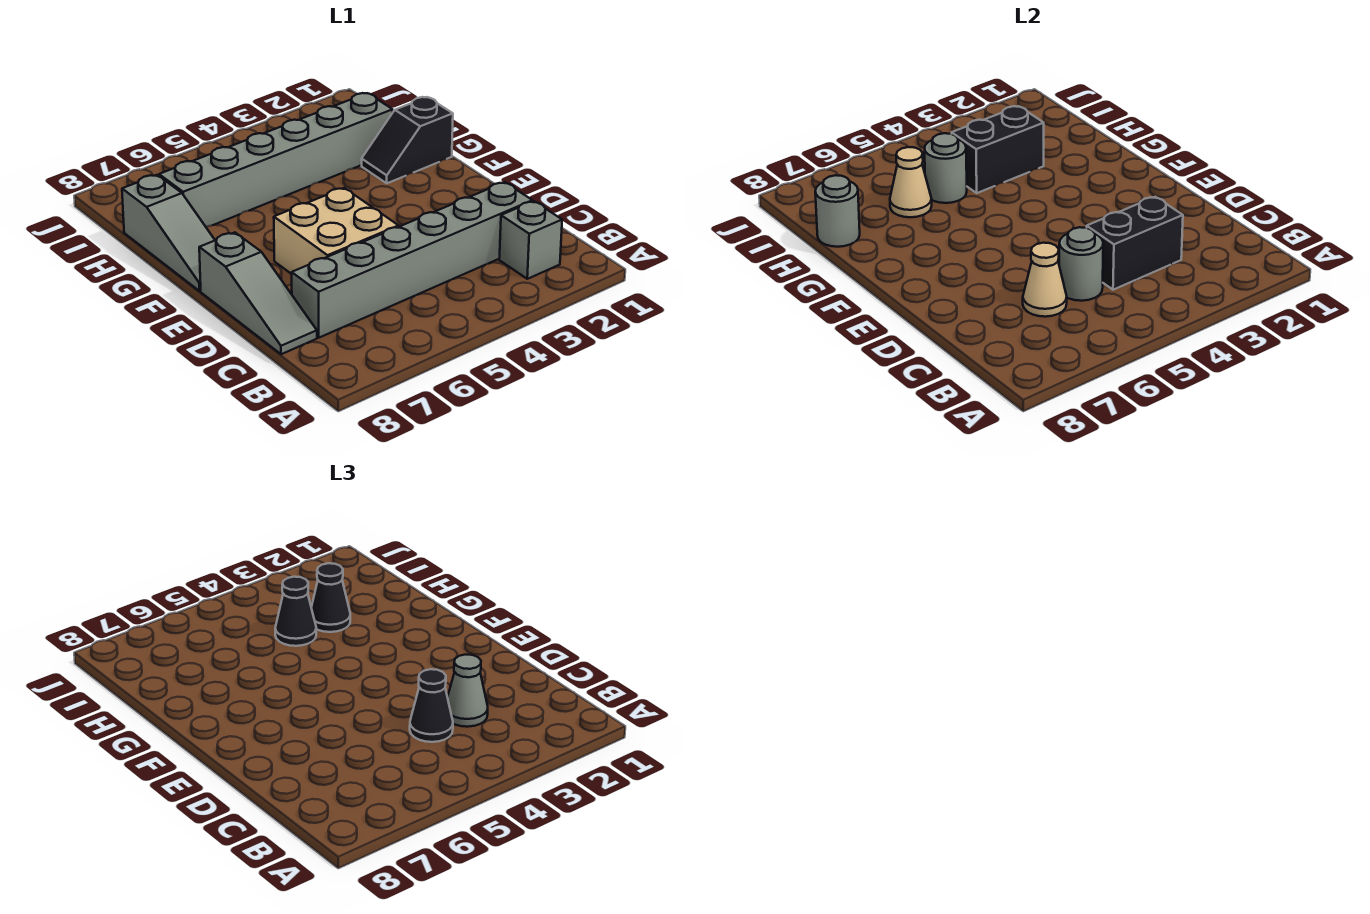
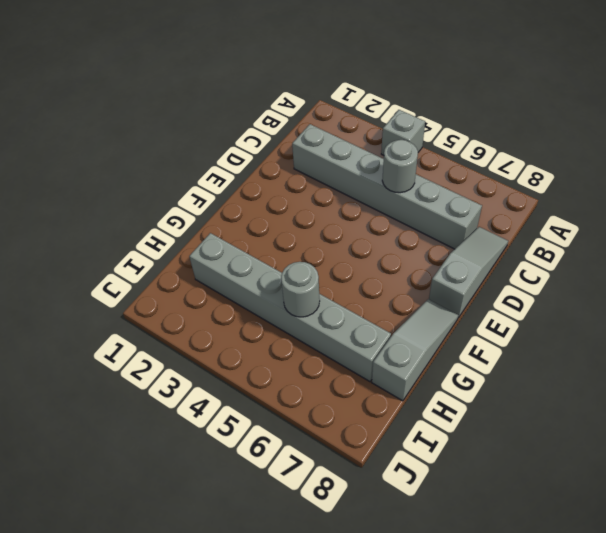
grey 1x1 brick [381,110,425,155] -> grey 1x1 brick moved to [499,201,562,279]
none -> tan 2x2 brick [274,188,399,274]
none -> black 1x2 slope [362,97,453,183]
none -> black 1x2 brick [1087,197,1183,290]

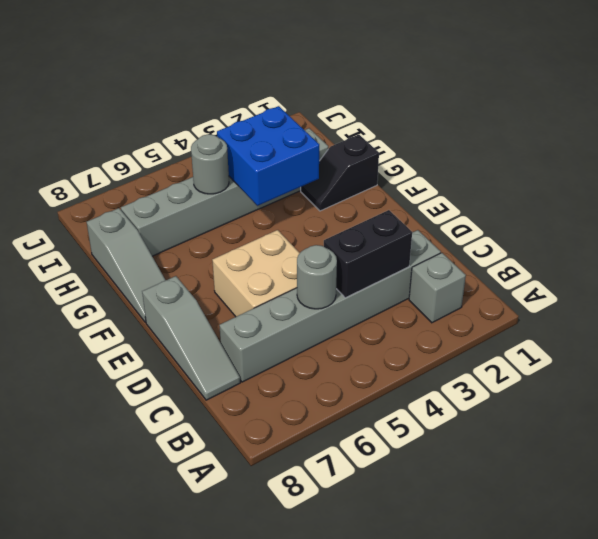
blue 2x2 brick [217,106,319,206] -> black 1x2 brick [952,106,1044,193]
none -> tan 1x1 cone [1023,243,1067,317]
none -> tan 1x1 cone [890,147,932,217]
none -> grey 1x1 round brick [815,175,860,247]

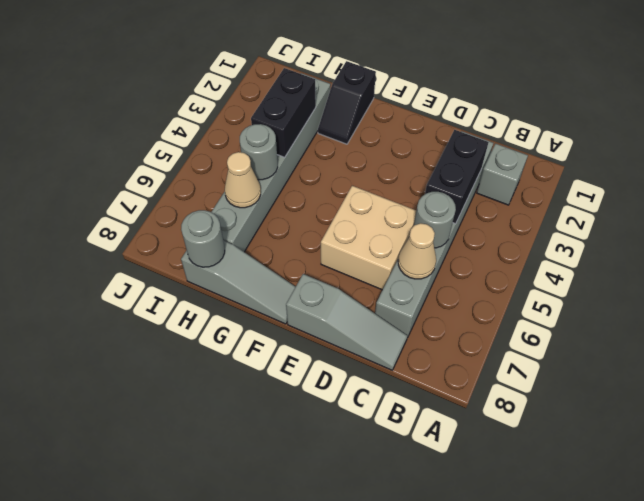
none -> grey 1x1 cone [447,654,488,727]
none -> black 1x1 cone [410,669,453,742]
none -> black 1x1 cone [311,563,350,632]

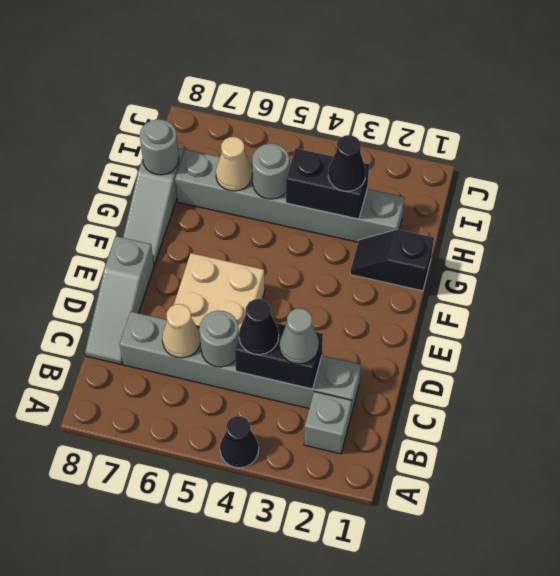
black 1x1 cone [220,416,259,468] -> black 1x1 cone moved to [275,577,316,646]

